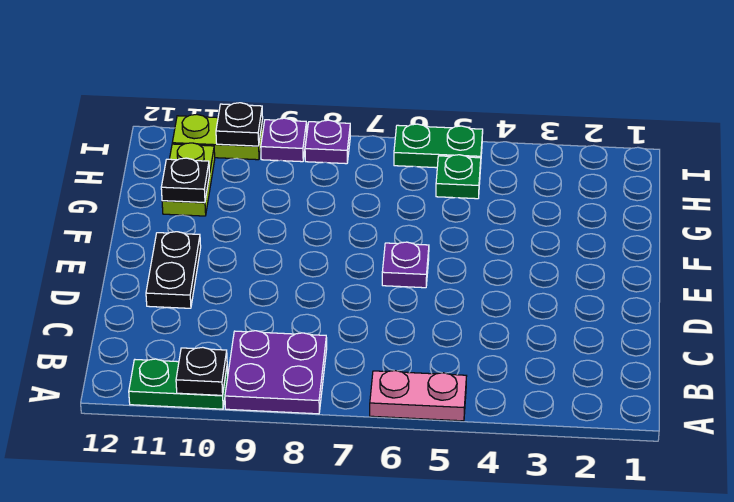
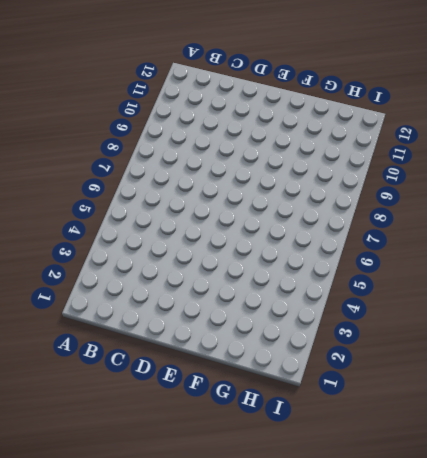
none -> pink 1x2 plate [370,371,466,421]
none -> purple 2x2 plate [225,331,327,414]
none -> green 1x2 plate [129,359,228,409]

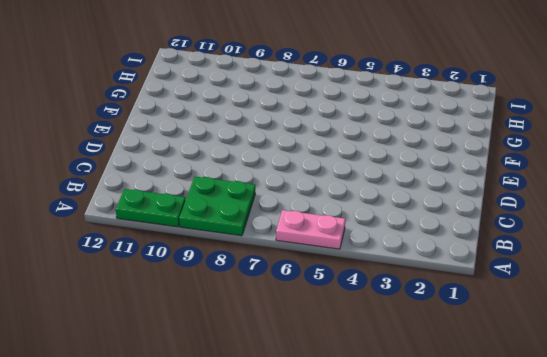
green 2x2 plate [179,177,255,236] -> purple 2x2 plate [225,331,327,414]
none -> black 1x2 plate [146,232,201,308]
none -> purple 1x1 plate [382,242,429,288]
none -> lime 1x2 plate [162,143,215,216]

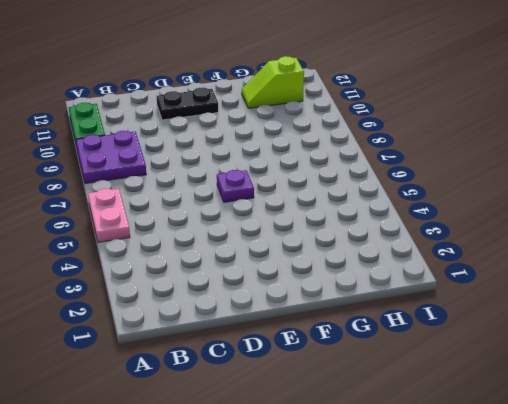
lime 1x2 slope [242,56,304,108] -> lime 1x2 plate [162,143,215,216]
none -> green 1x1 plate [436,155,481,199]
none -> green 1x2 plate [394,124,483,168]
none -> purple 1x1 plate [305,120,350,164]

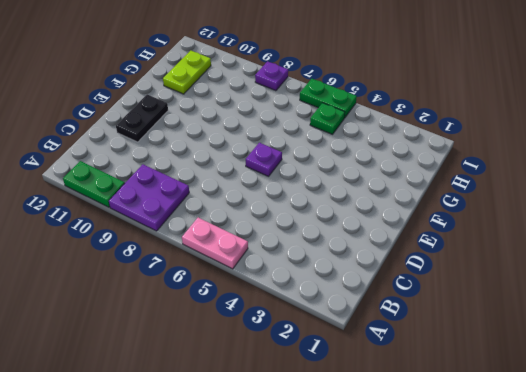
none -> purple 1x1 plate [261,118,307,162]
none -> lime 1x2 plate [172,114,263,160]
none -> black 1x1 plate [176,347,227,395]

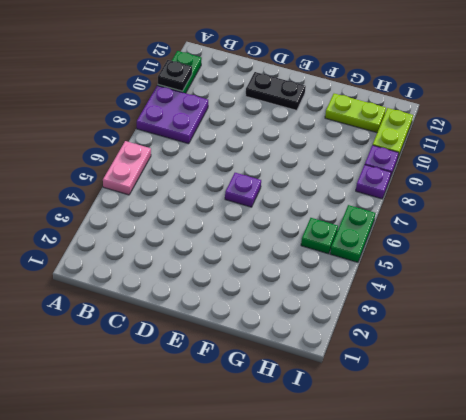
none -> black 1x1 plate [161,158,210,203]
none -> black 1x1 plate [216,103,263,146]

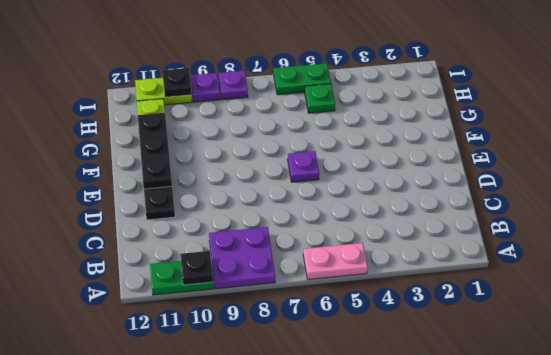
black 1x3 plate [138,113,172,189] -> black 1x1 plate [161,158,210,203]

